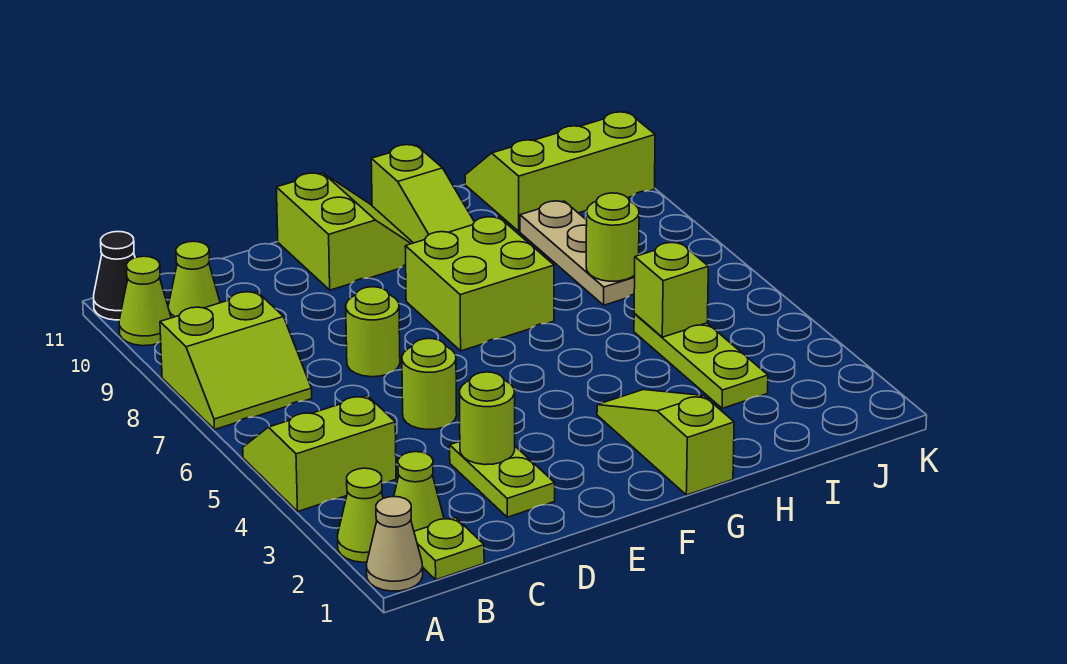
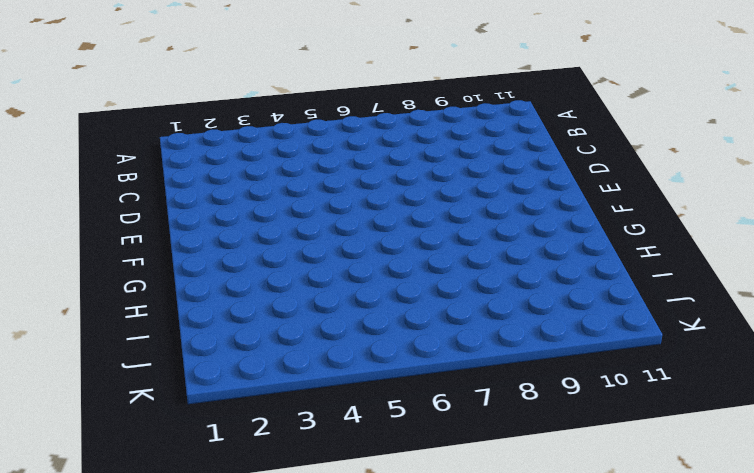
none -> tan 1x1 cone [367,497,423,591]
none -> lime 1x1 cone [337,468,383,562]
none -> lime 2x2 slope [243,396,396,511]

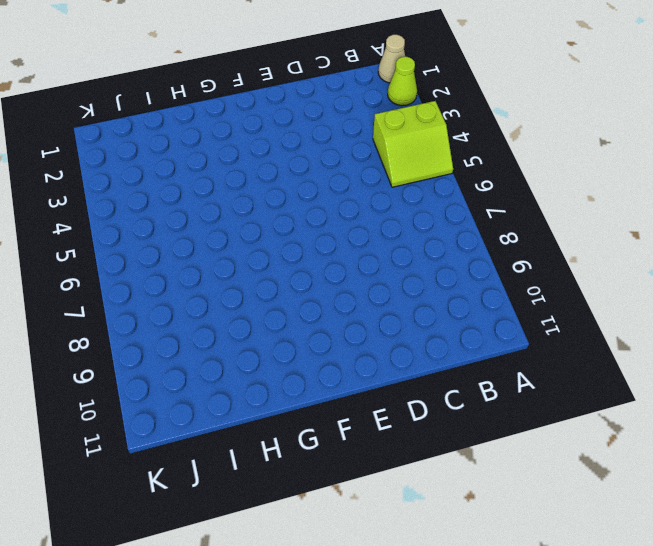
none -> lime 2x2 slope [160,292,312,430]
none -> lime 1x1 cone [119,256,171,346]
none -> black 1x1 cone [94,232,135,320]

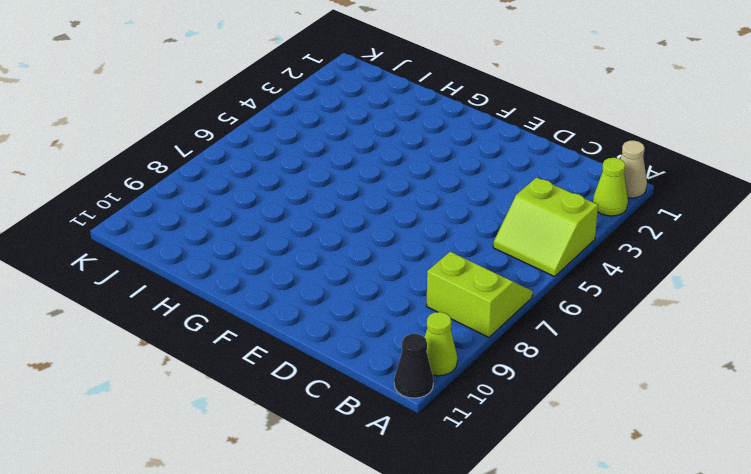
none -> lime 1x1 plate [414,518,484,580]
none -> lime 1x1 cone [394,452,444,531]
none -> lime 1x1 cone [168,241,220,318]

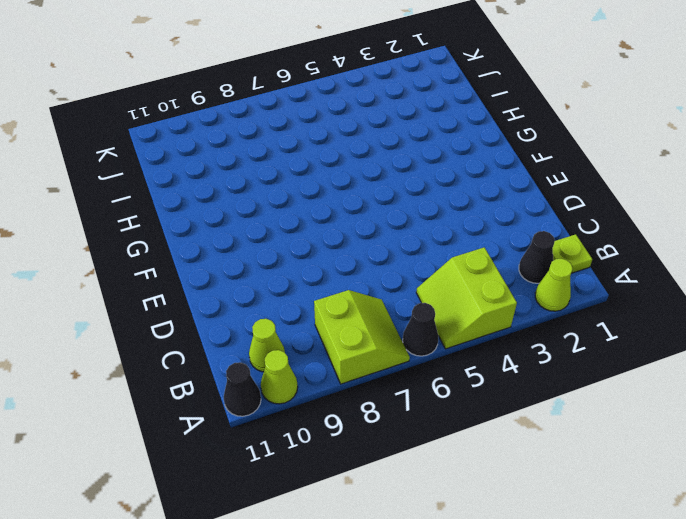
black 1x1 cone [403,303,438,356] -> none
black 1x1 cone [519,231,555,283] -> lime 1x1 cone [394,452,444,531]
none -> tan 1x1 cone [367,497,423,591]
none -> lime 1x2 plate [450,442,555,517]
none -> lime 1x1 round brick [402,338,457,430]

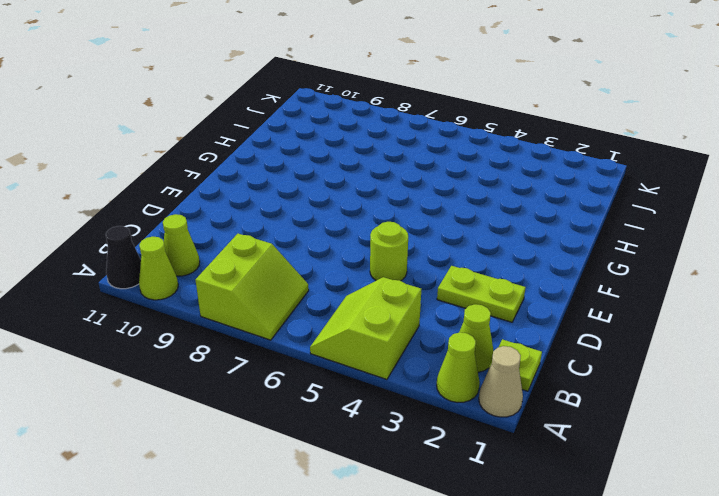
none -> lime 1x1 round brick [346,287,400,377]
none -> lime 2x2 slope [276,173,413,290]
none -> lime 2x2 brick [405,217,554,351]

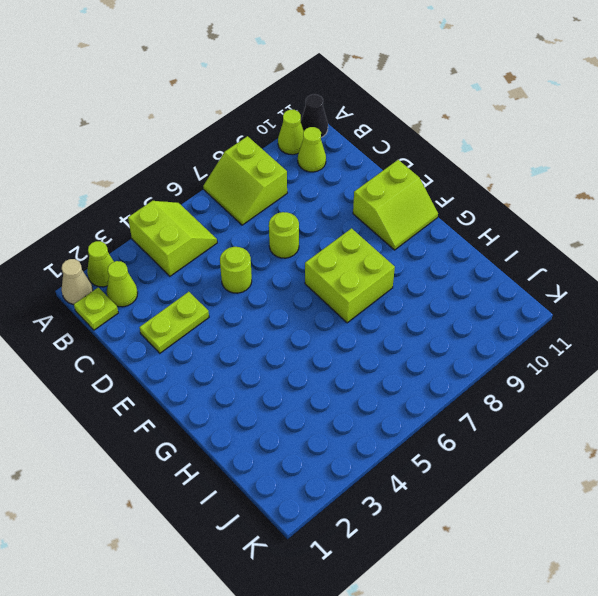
none -> lime 1x3 slope [597,390,734,495]
none -> lime 1x3 slope [371,145,474,243]
none -> lime 1x3 plate [634,314,768,408]

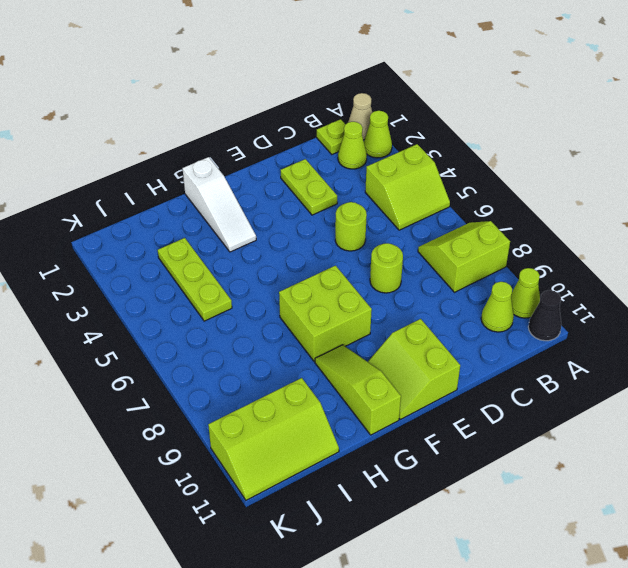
white 1x3 slope [182,157,256,252] -> lime 1x3 slope [597,390,734,495]
none -> tan 1x3 plate [520,201,635,305]
none -> lime 1x1 round brick [459,372,515,465]
none -> lime 1x1 brick [634,243,708,337]

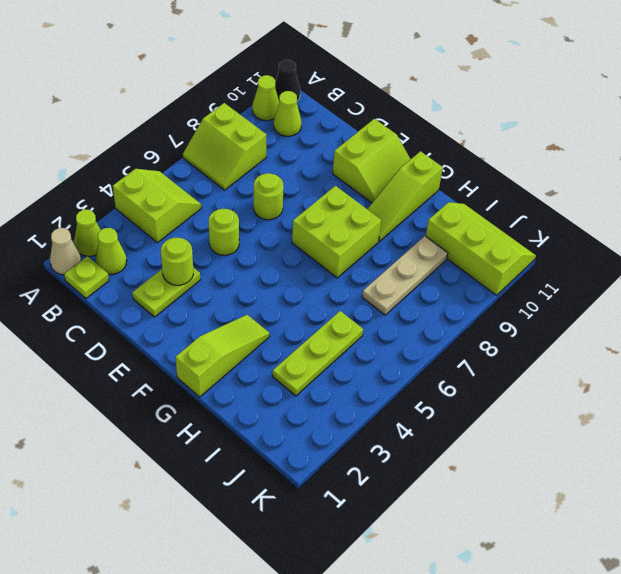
none -> lime 1x1 brick [634,243,708,337]
none -> lime 1x1 round brick [586,193,639,281]

